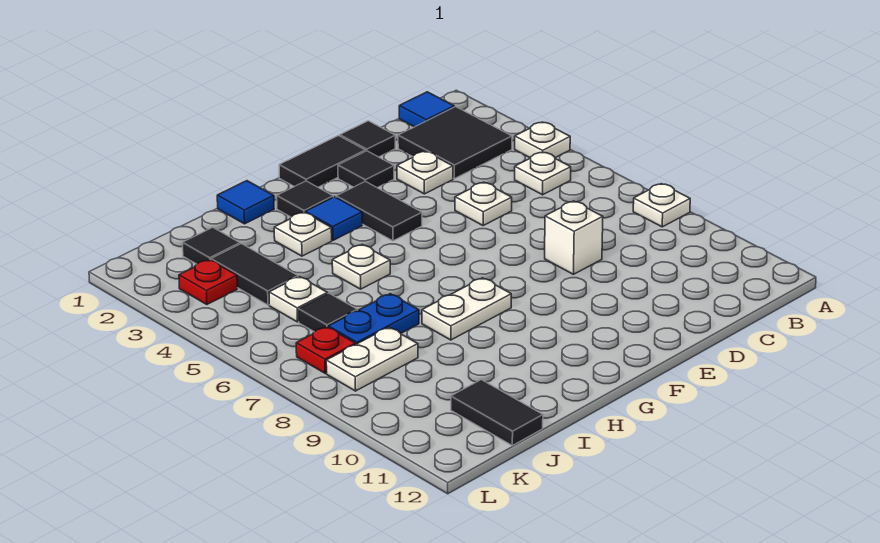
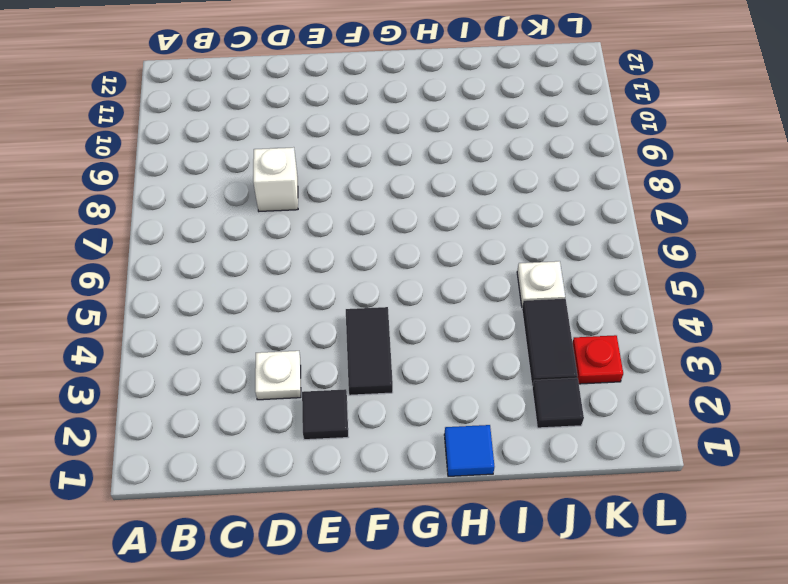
none -> white 1x1 plate [515,122,570,158]
none -> white 1x1 plate [633,184,690,227]
none -> blue 1x1 tile [399,92,454,127]

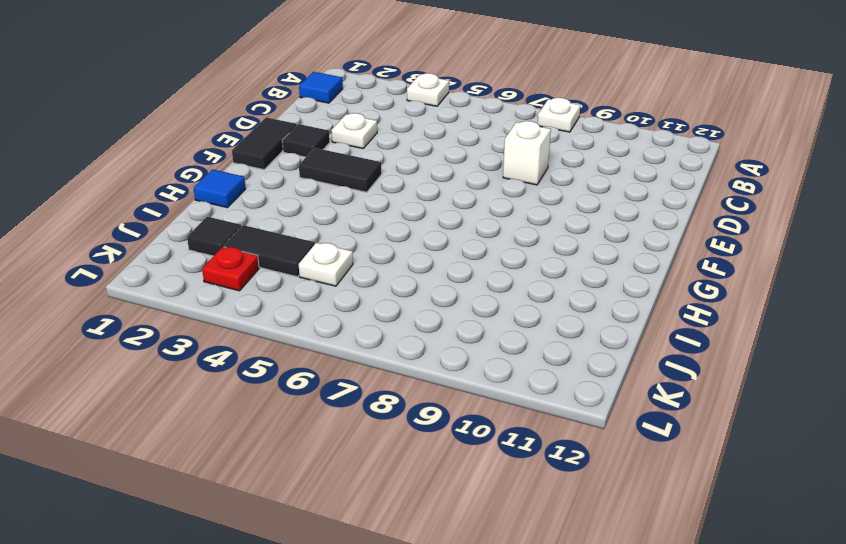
none -> black 2x2 tile [398,107,512,179]
none -> white 1x1 plate [515,152,571,195]
none -> black 1x1 tile [340,121,395,157]

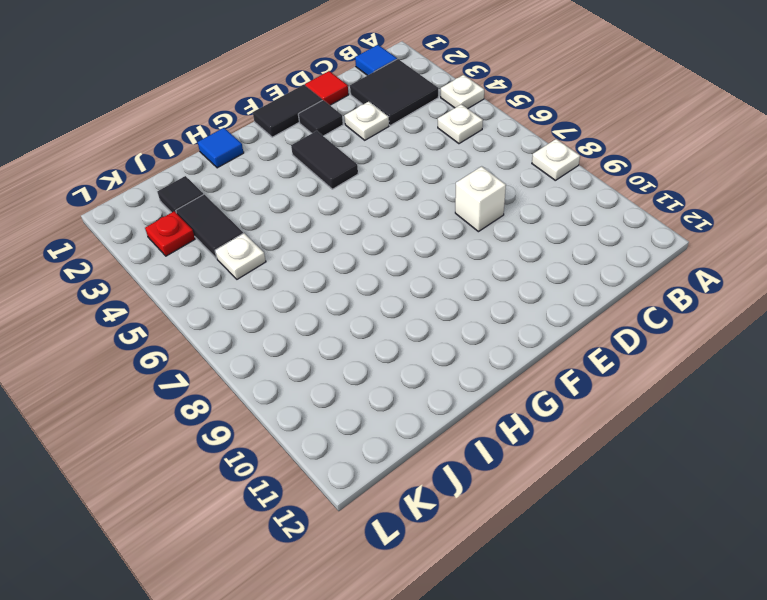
red 1x1 tile [305,71,349,105] -> black 1x1 tile [340,121,395,157]
none -> white 1x1 plate [455,182,512,225]
none -> black 1x1 tile [277,181,333,217]
none -> blue 1x1 tile [305,197,362,240]

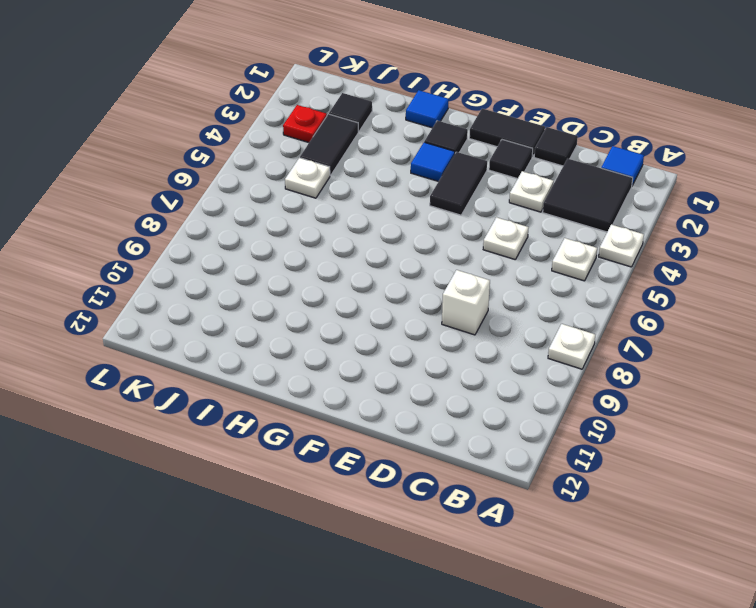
none -> white 1x2 plate [422,278,511,340]
none -> white 1x1 plate [274,212,332,256]
none -> white 1x1 plate [332,245,390,289]

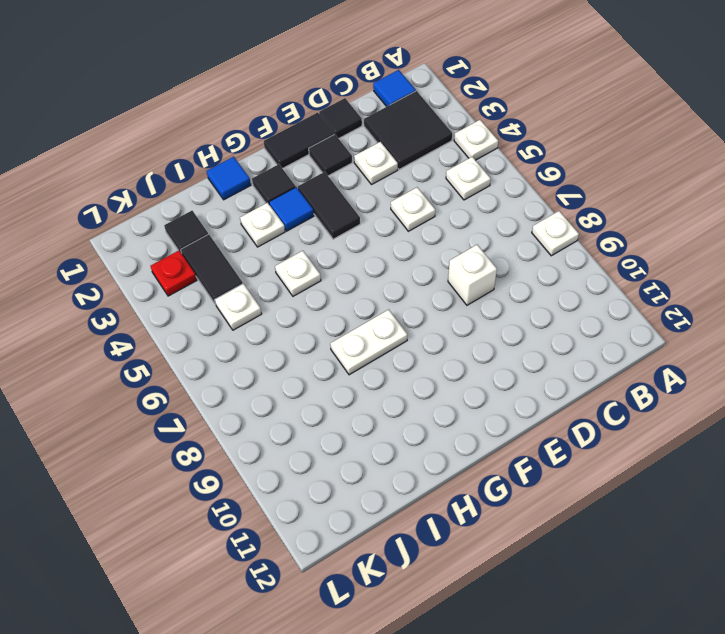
none -> blue 1x2 plate [328,294,419,344]
none -> black 1x1 tile [299,293,357,332]
none -> white 1x2 plate [326,327,418,391]

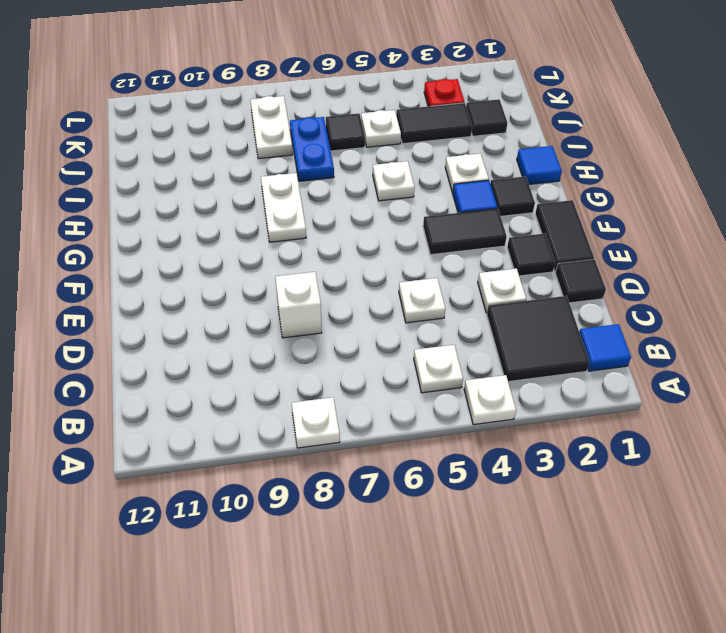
none -> black 1x2 tile [451,380,543,446]
none -> red 1x1 plate [296,327,356,373]

